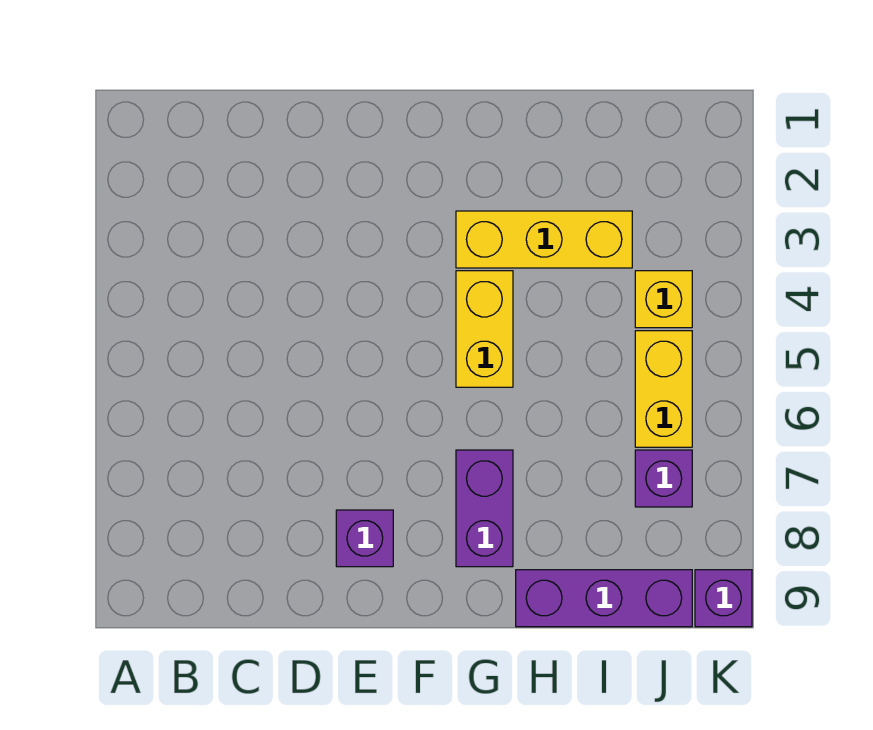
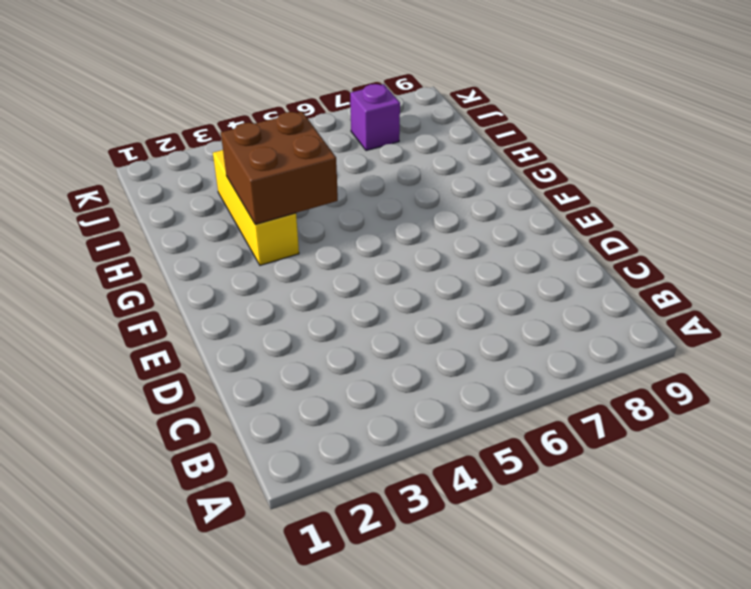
brown 2x2 brick [221,112,338,224] -> none
none -> purple 1x1 brick [336,510,393,567]
none -> yellow 1x2 brick [456,271,513,387]

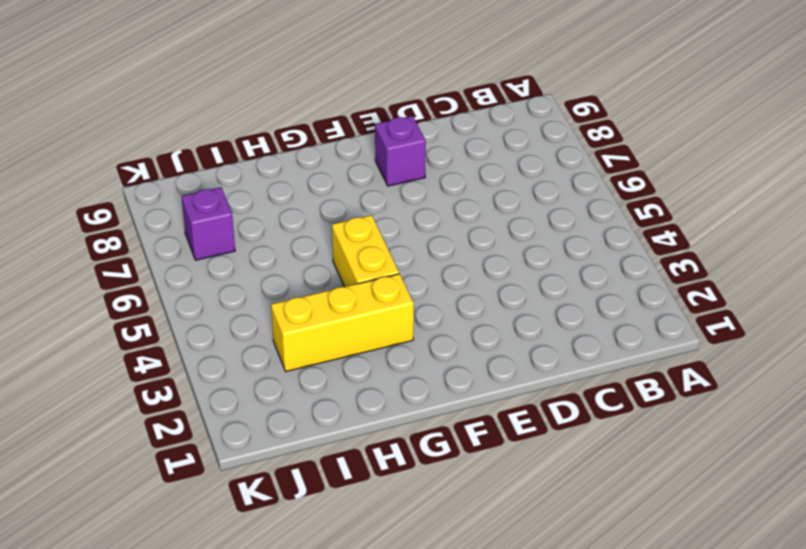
none -> purple 1x2 brick [456,450,513,567]
none -> purple 1x3 brick [516,570,692,627]

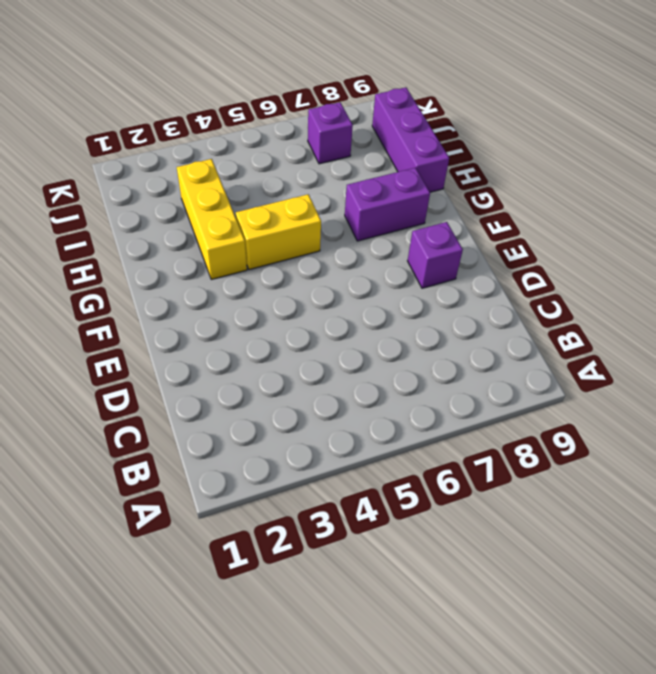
none -> yellow 1x1 brick [635,271,692,328]
none -> yellow 1x2 brick [635,331,692,447]

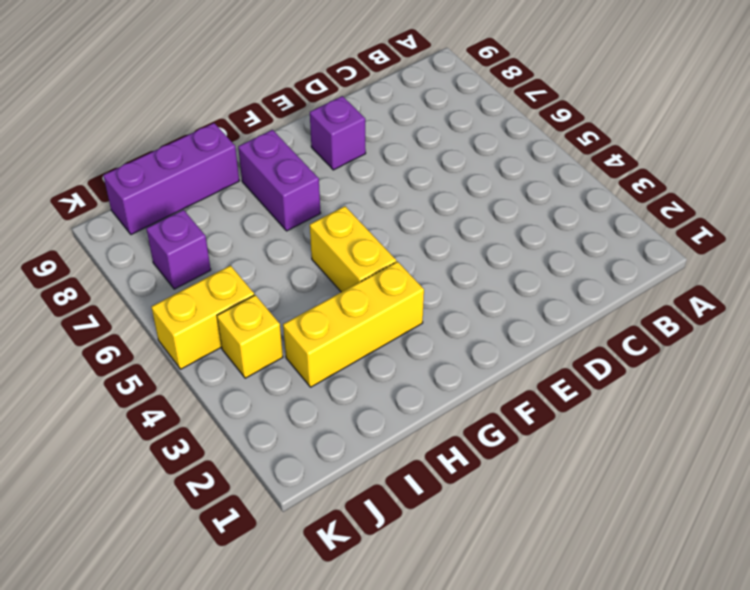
yellow 1x2 brick [151,266,254,369] -> yellow 1x2 brick turned to [635,331,692,447]
none -> purple 1x1 brick [695,570,752,627]

